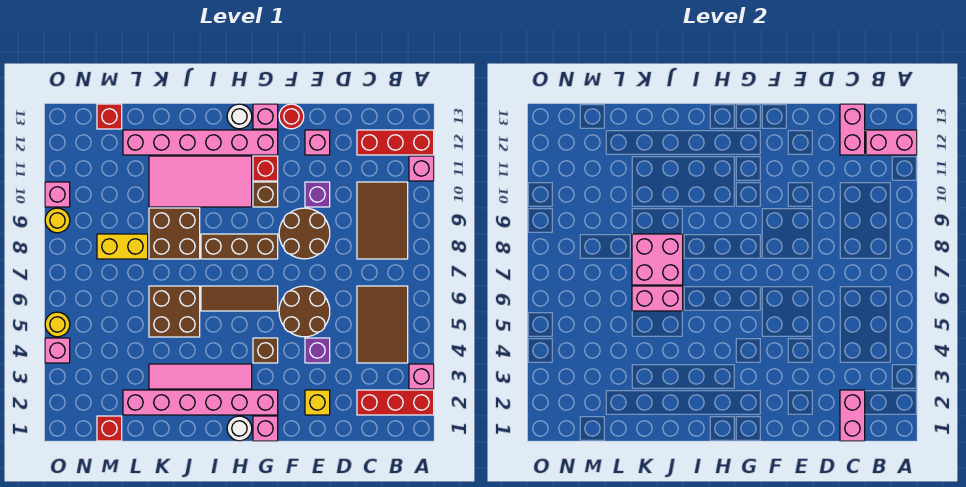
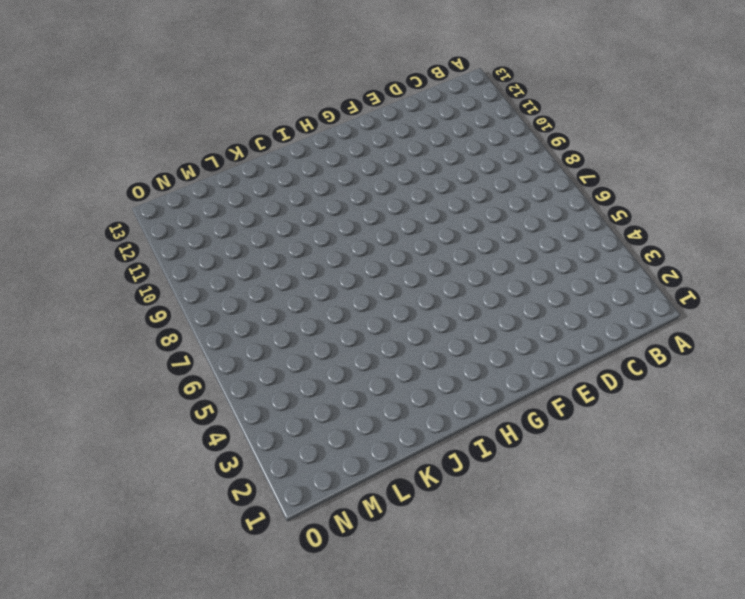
none -> red 1x3 brick [357,390,434,415]
none -> pink 1x1 brick [409,364,434,389]
none -> pink 1x1 brick [409,156,434,181]
none -> red 1x3 brick [357,130,434,155]

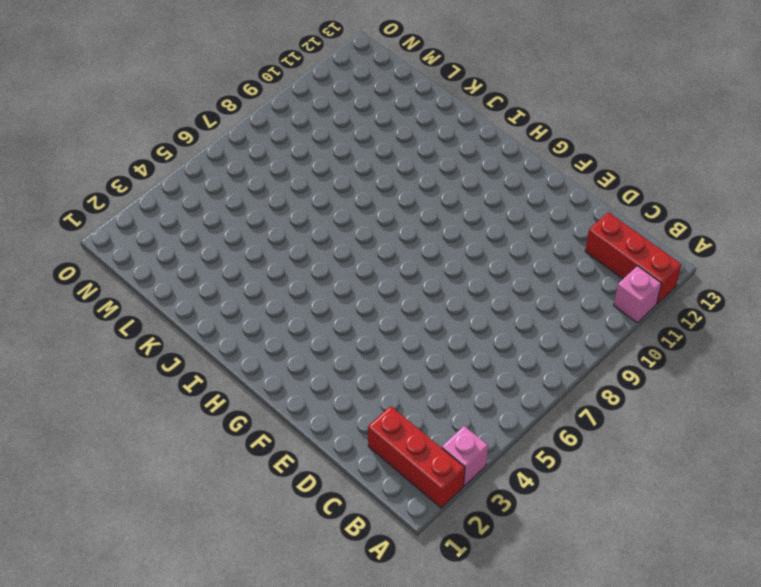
none -> brown 2x3 tile [357,286,408,363]
none -> brown 2x3 tile [357,182,408,259]
none -> yellow 1x1 brick [305,390,330,415]
none -> purple 1x1 brick [305,338,330,363]

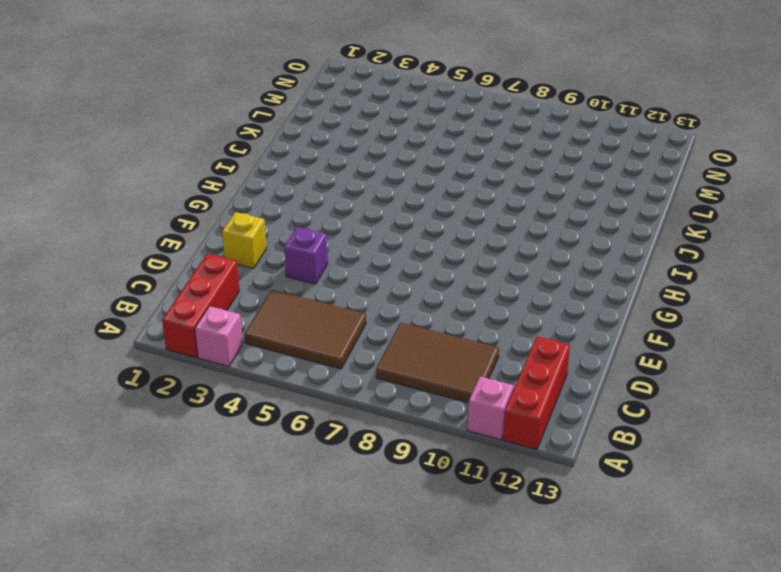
none -> brown 2x2 round brick [279,286,330,337]
none -> brown 2x2 round brick [279,208,330,259]
none -> purple 1x1 brick [305,182,330,207]
none -> pink 1x1 brick [305,130,330,155]

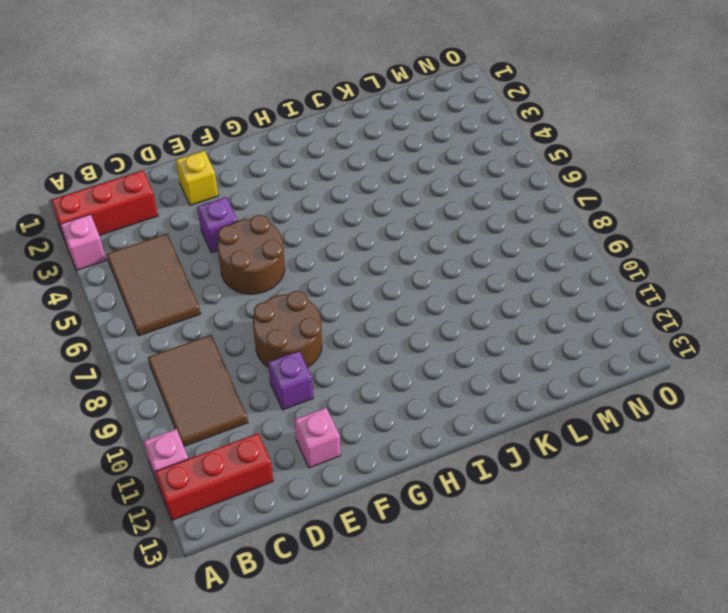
none -> red 1x1 round brick [279,104,304,129]
none -> pink 1x1 brick [253,416,278,441]
none -> pink 1x6 brick [123,390,278,415]
none -> brown 1x1 brick [253,338,278,363]

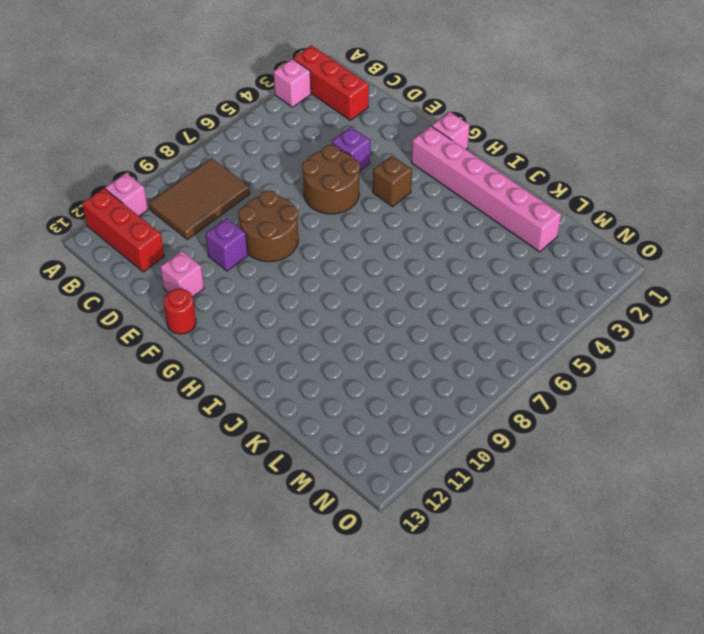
none -> brown 2x3 tile [357,286,408,363]
none -> yellow 1x1 brick [305,390,330,415]
none -> brown 1x3 tile [201,286,278,311]
none -> brown 1x3 brick [201,234,278,259]

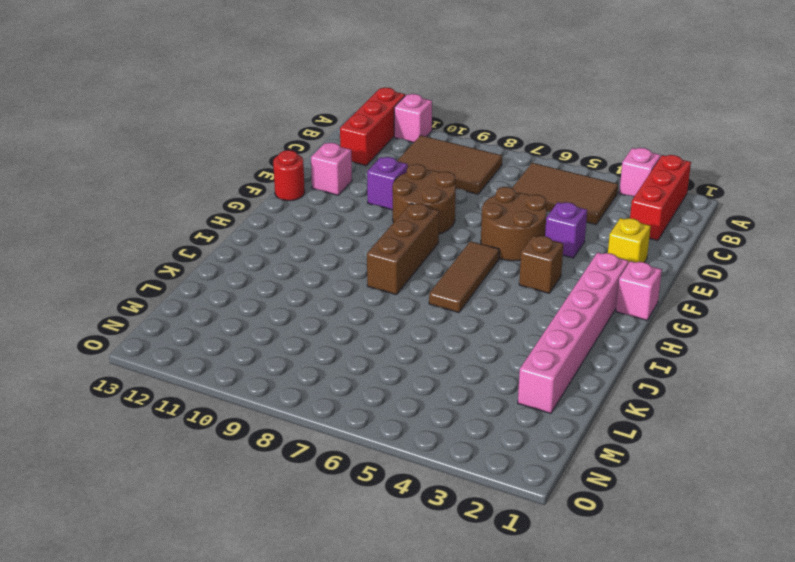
none -> brown 1x1 brick [253,182,278,207]
none -> red 1x1 brick [253,156,278,181]
none -> pink 1x6 brick [123,130,278,155]
none -> pink 1x1 brick [253,104,278,129]

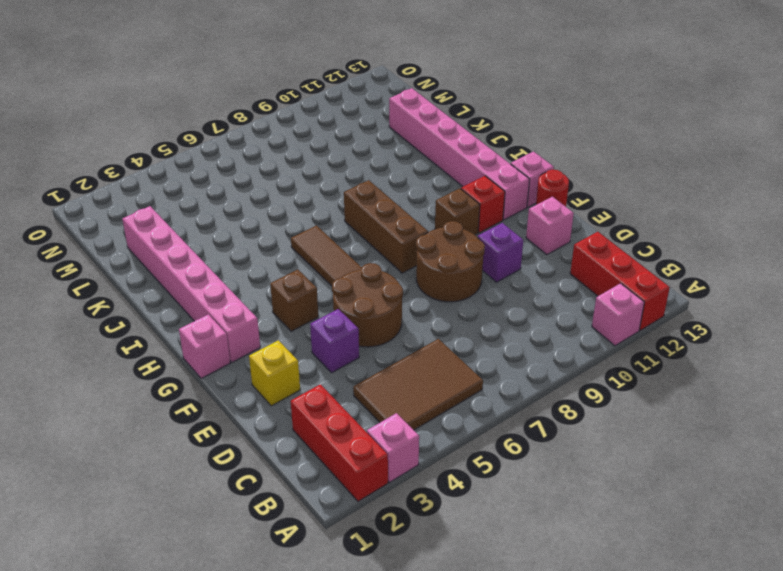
none -> brown 2x3 tile [357,182,408,259]
none -> white 1x1 round brick [227,416,252,441]
none -> pink 1x4 tile [149,364,252,389]
none -> pink 2x4 tile [149,156,252,207]

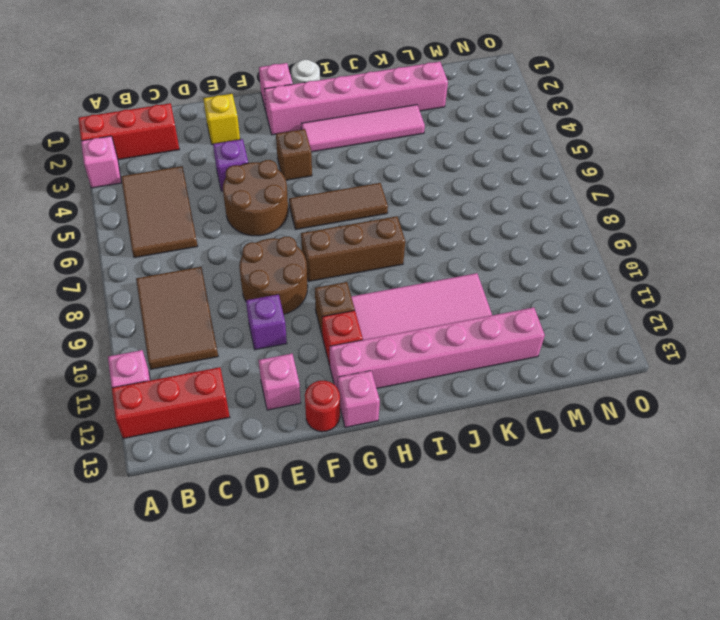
none -> white 1x1 round brick [227,104,252,129]
none -> brown 2x2 brick [149,286,200,337]
none -> brown 2x2 brick [149,208,200,259]
none -> yellow 1x2 brick [97,234,148,259]

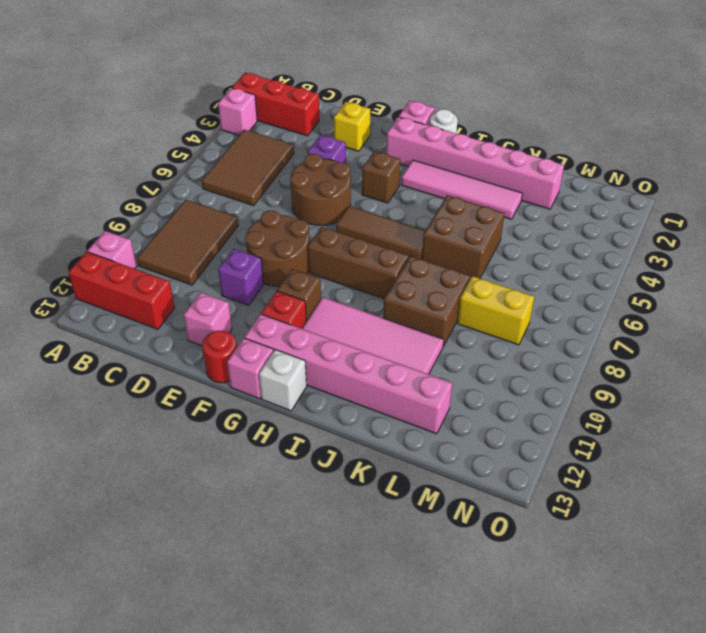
white 1x1 brick [259,350,307,411] -> white 1x1 round brick [227,104,252,129]
none -> red 1x1 brick [97,416,122,441]
none -> red 1x1 brick [97,104,122,129]
none -> pink 1x1 brick [45,338,70,363]
none -> yellow 1x1 round brick [45,312,70,337]

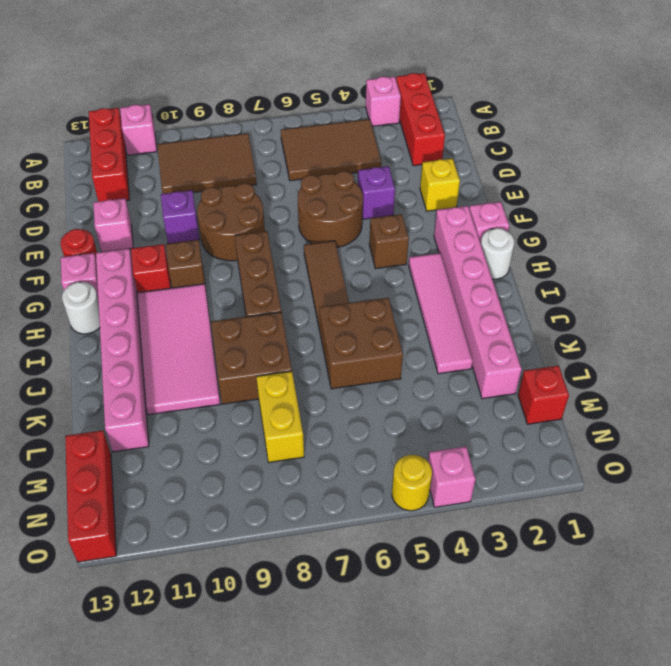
red 1x3 brick [65,430,116,562] -> red 1x1 brick [97,104,122,129]
none -> yellow 1x1 round brick [45,208,70,233]
none -> pink 1x1 brick [45,182,70,207]
none -> pink 1x2 brick [866,130,917,155]
none -> pink 1x2 brick [840,390,865,441]

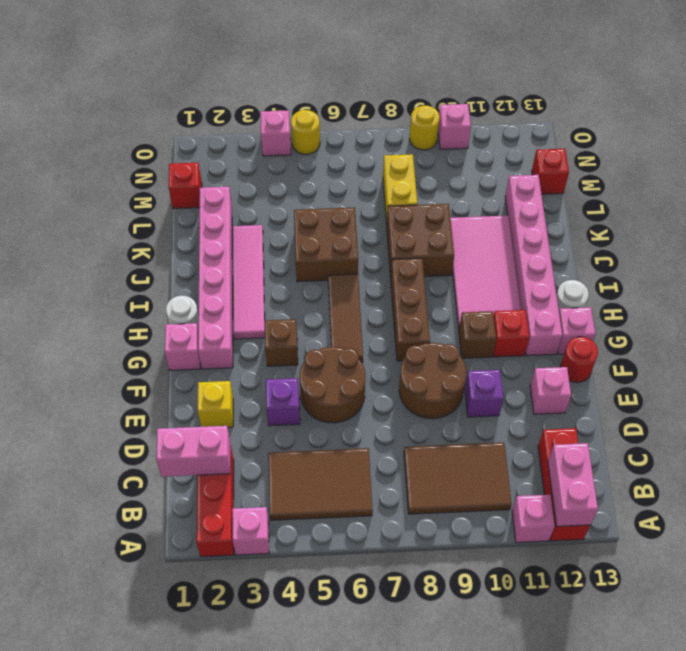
none -> pink 1x2 brick [840,104,865,155]
none -> pink 1x2 brick [632,286,683,311]
none -> pink 2x2 brick [632,234,683,285]

